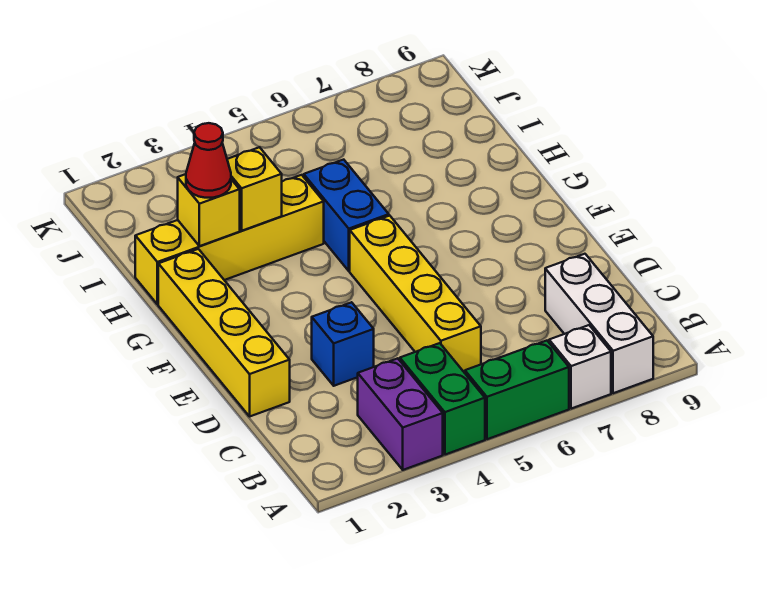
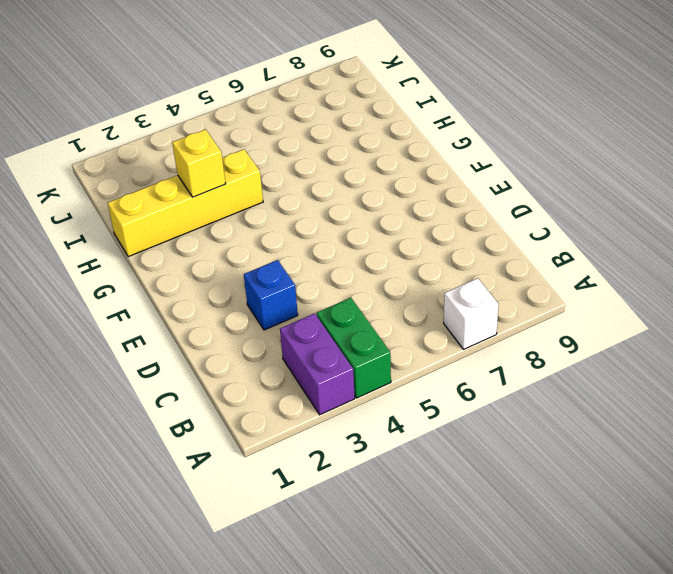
none -> green 1x2 brick [465,341,569,439]
none -> white 1x3 brick [545,254,653,393]
none -> yellow 1x4 brick [350,216,481,373]

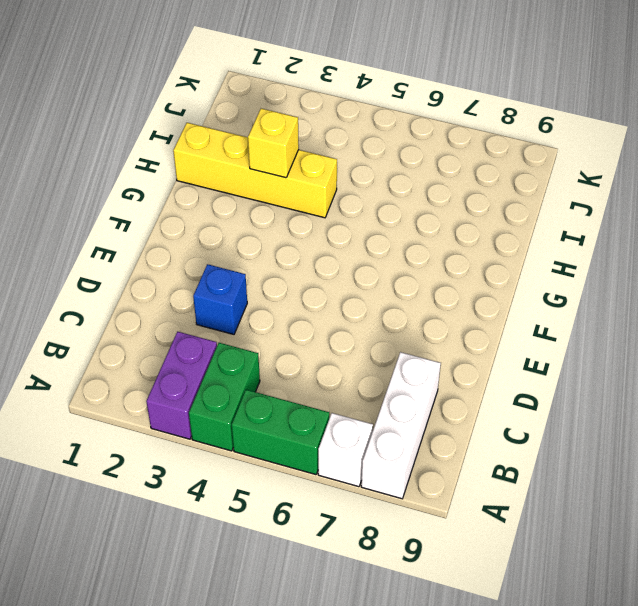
none -> yellow 1x4 brick [350,216,481,373]
none -> yellow 1x4 brick [158,249,290,416]
none -> blue 1x2 brick [304,160,389,271]

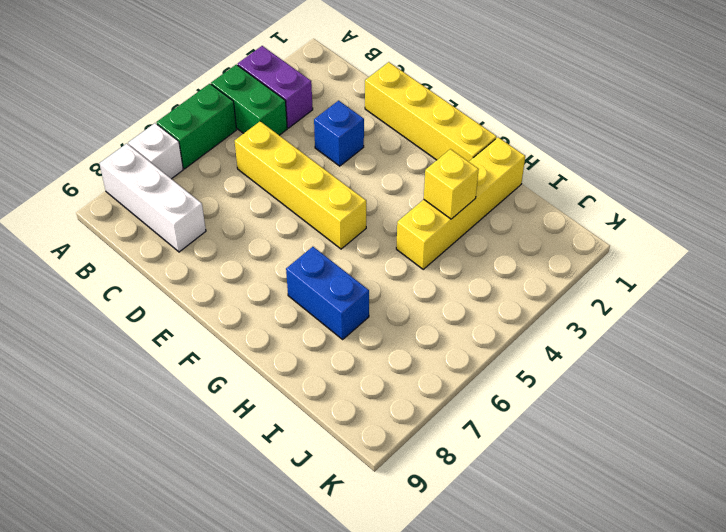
blue 1x2 brick [286,247,369,339] -> blue 1x2 brick moved to [304,160,389,271]
none -> yellow 1x1 brick [178,174,240,246]
none -> red 1x1 cone [186,123,231,198]

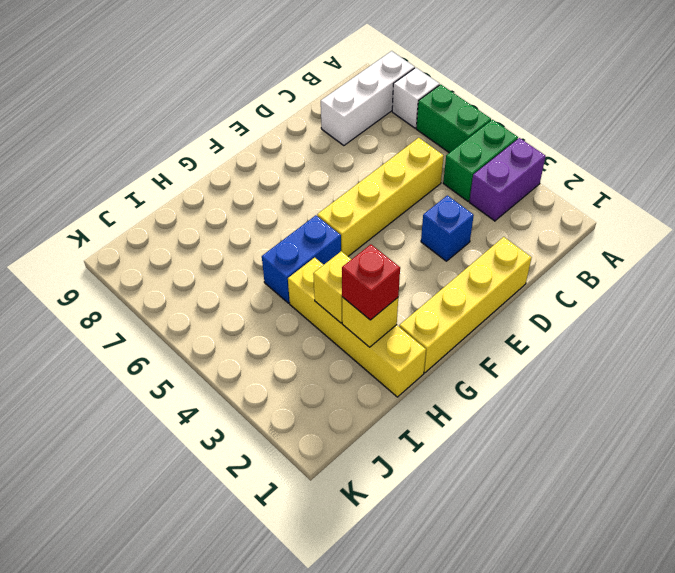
red 1x1 brick [342,244,400,320] -> red 1x1 cone [186,123,231,198]

